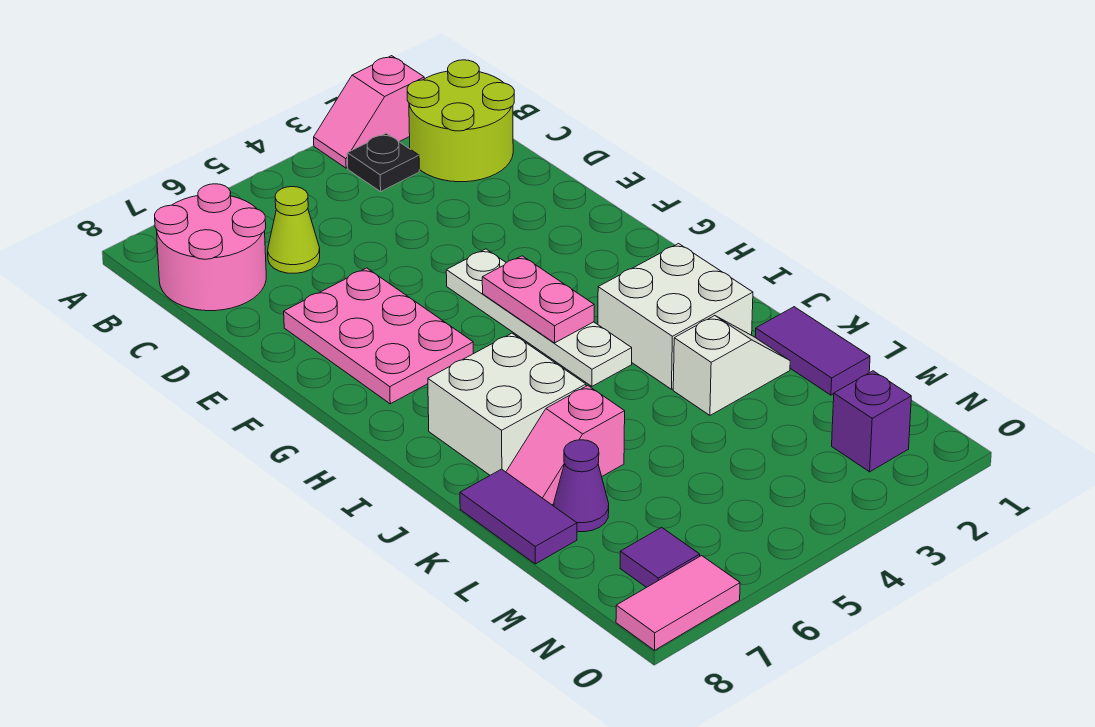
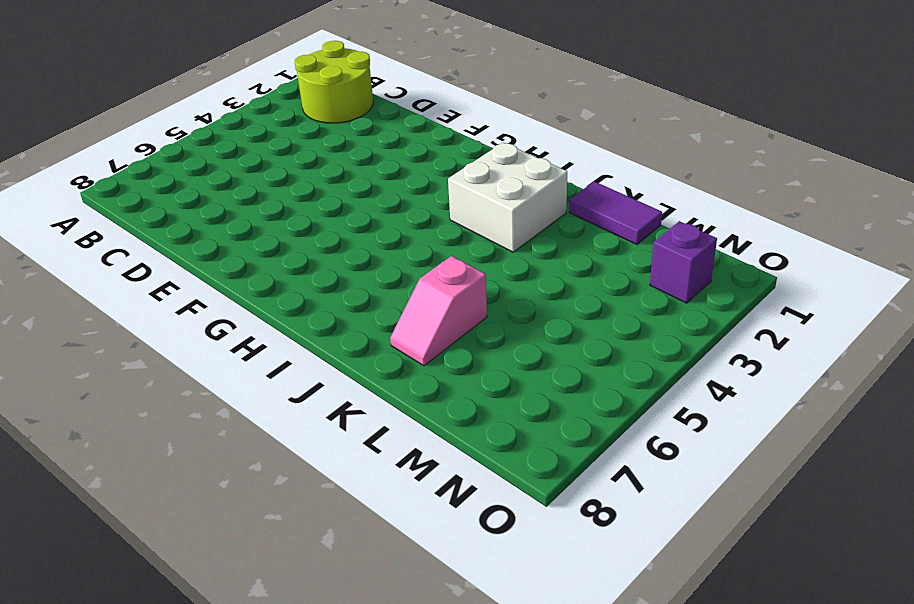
none -> pink 1x2 slope [314,56,424,168]
none -> black 1x1 plate [347,133,419,192]
none -> pink 2x2 round brick [155,184,266,311]

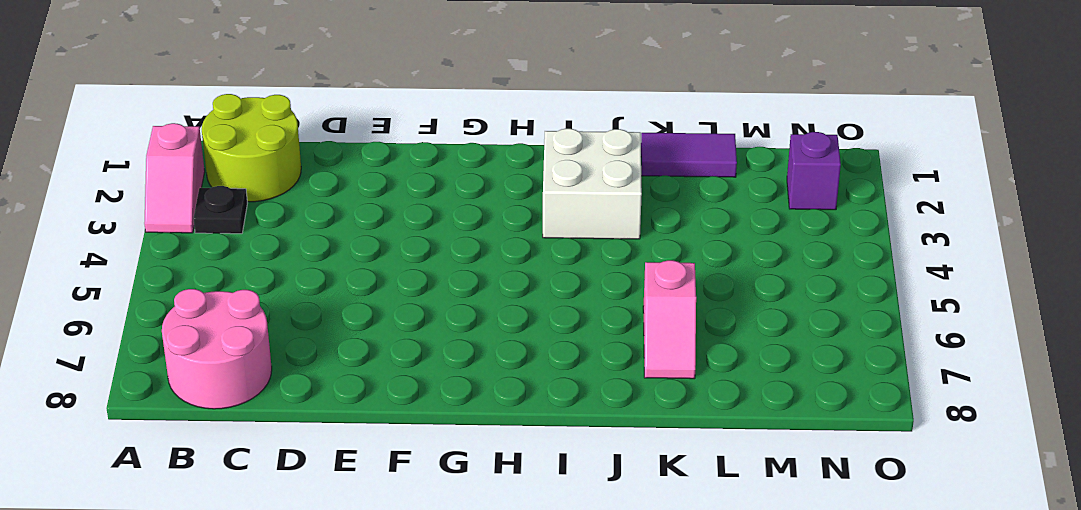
none -> lime 1x1 cone [268,187,320,273]
none -> pink 2x3 plate [284,268,473,404]
none -> white 1x4 plate [446,249,632,386]

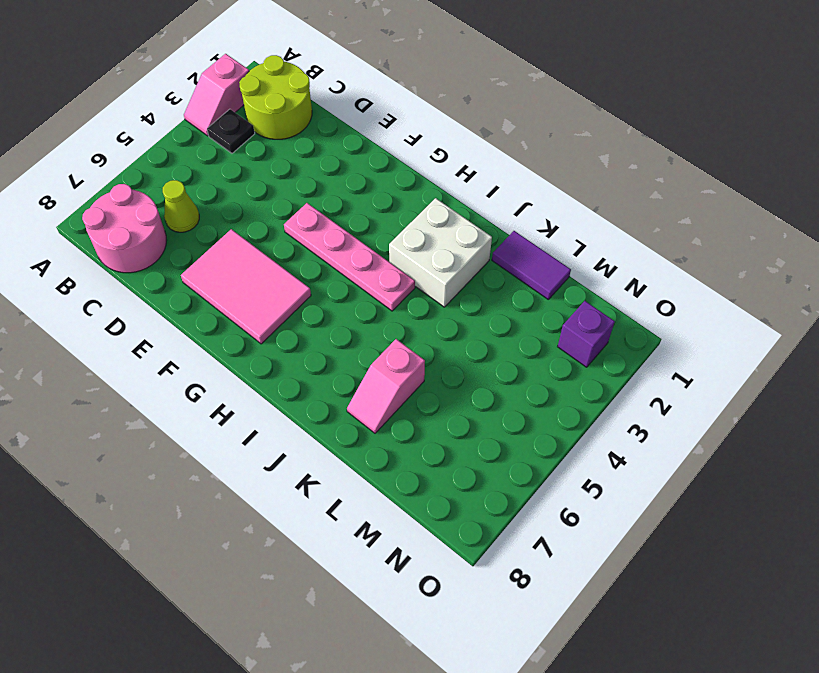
pink 2x3 tile [181,229,311,344] -> pink 2x3 plate [284,268,473,404]
pink 1x4 plate [284,203,415,311] -> white 1x4 plate [446,249,632,386]
none -> white 2x2 brick [428,333,586,475]
none -> white 1x2 slope [673,316,790,415]
none -> purple 1x2 tile [460,469,577,564]

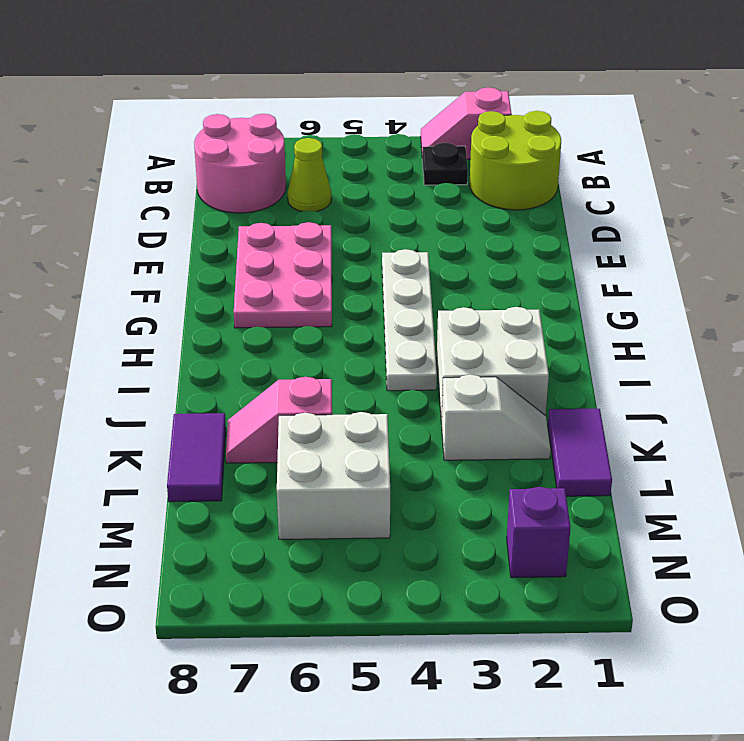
white 2x2 brick [277,412,390,539] -> white 2x2 brick moved to [428,333,586,475]
none -> purple 1x1 cone [554,440,609,532]
none -> purple 1x1 tile [620,527,700,587]
none -> pink 1x2 tile [616,556,740,650]

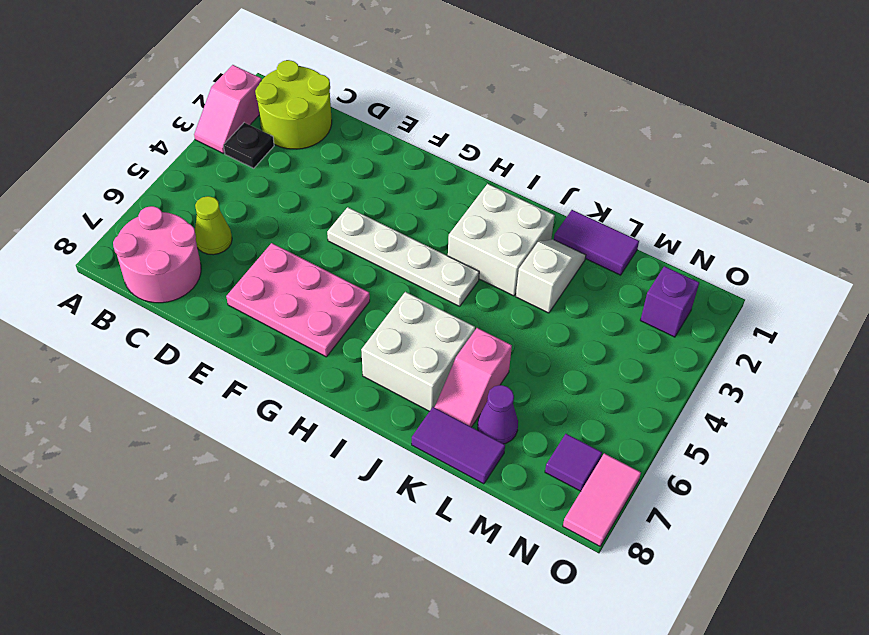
none -> pink 1x2 plate [482,256,594,343]

